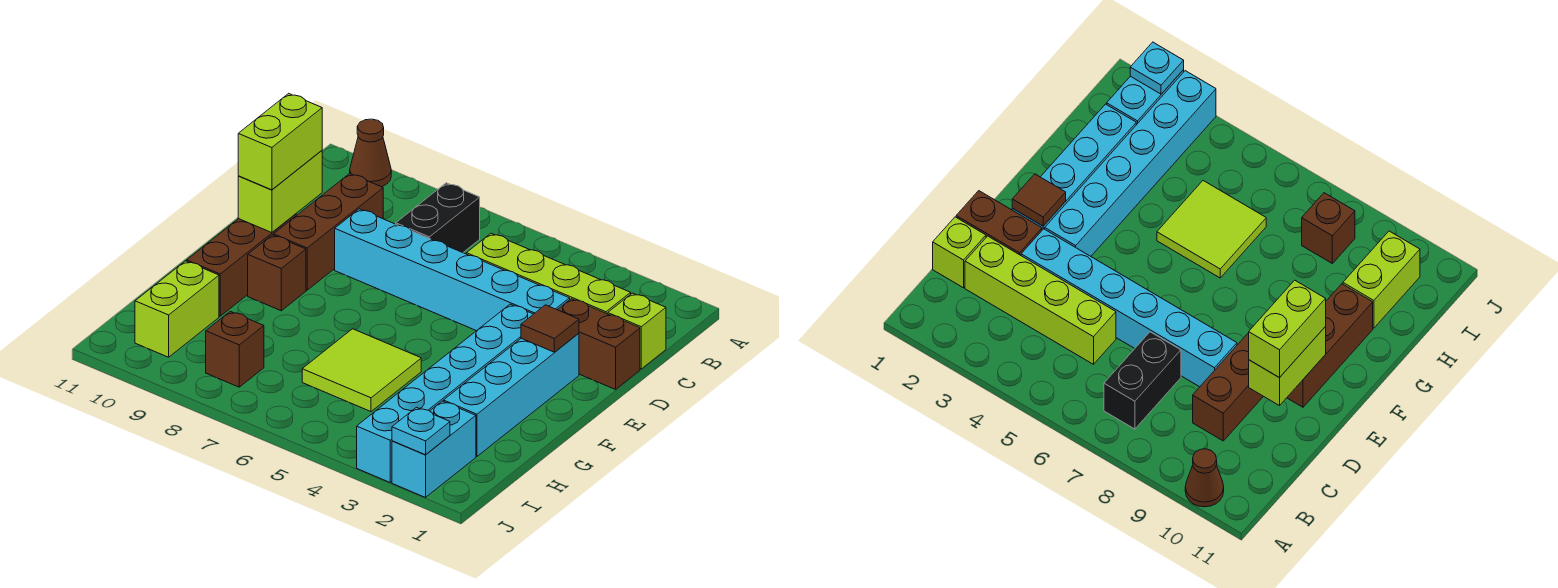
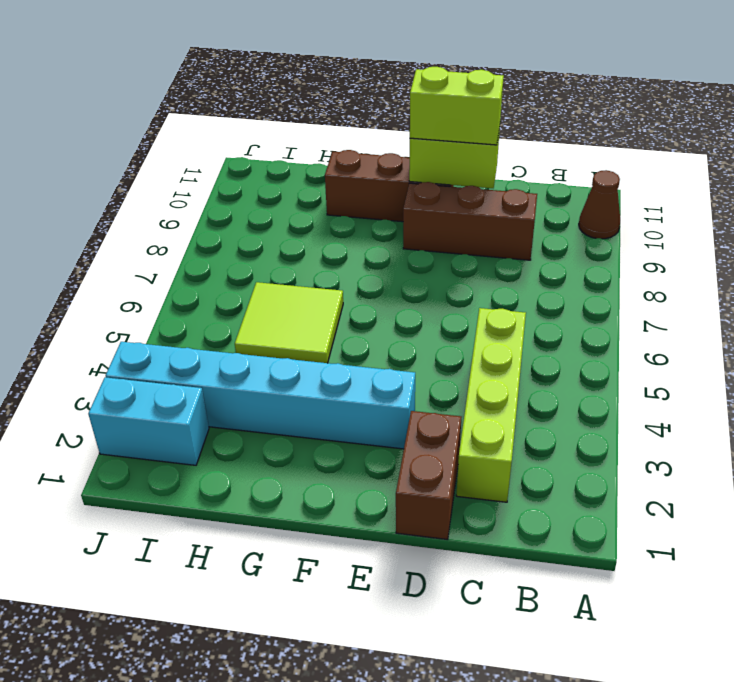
none -> black 1x2 brick [396,183,480,253]
none -> lime 1x1 brick [608,293,666,369]
none -> cyan 1x6 brick [335,209,570,331]

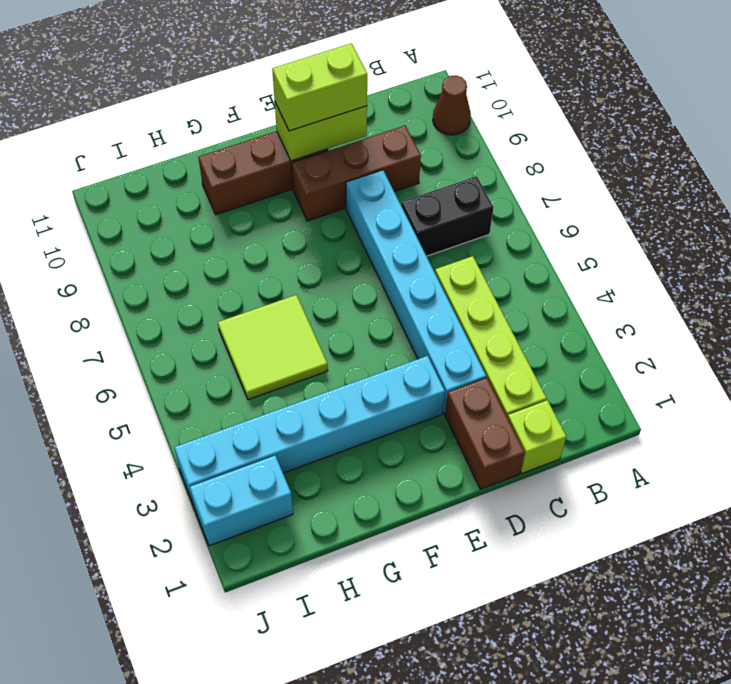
none -> cyan 1x4 brick [443,333,579,456]
none -> brown 1x1 brick [248,235,306,311]
none -> lime 1x2 brick [135,261,219,357]

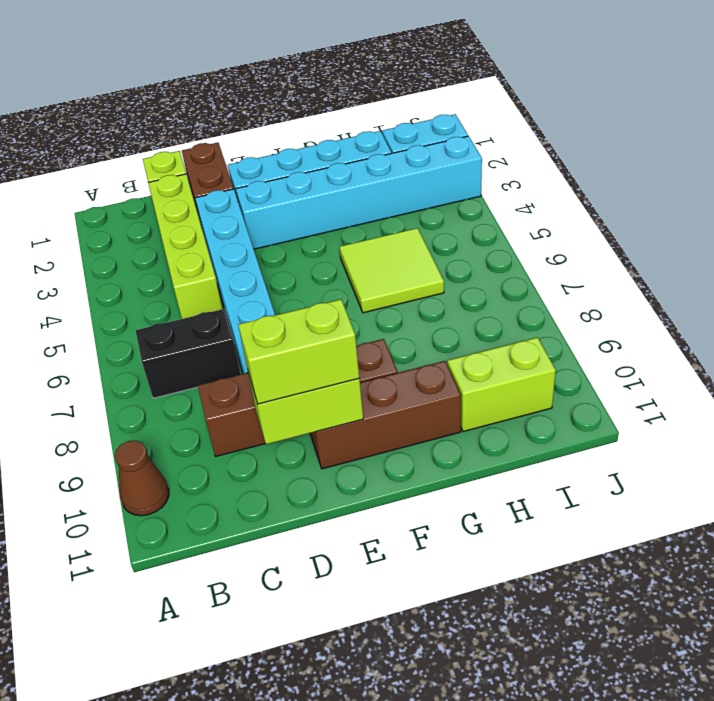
none -> brown 1x1 brick [206,311,264,387]
none -> brown 1x1 tile [521,305,579,352]
none -> cyan 1x1 plate [392,407,450,455]

